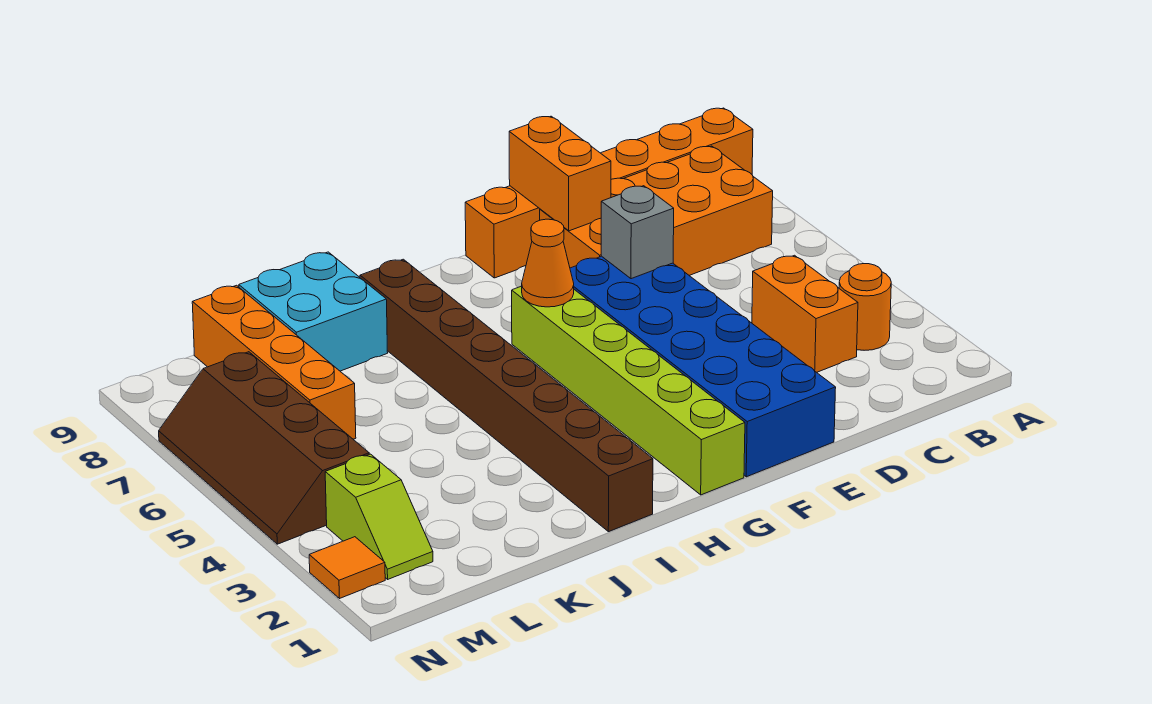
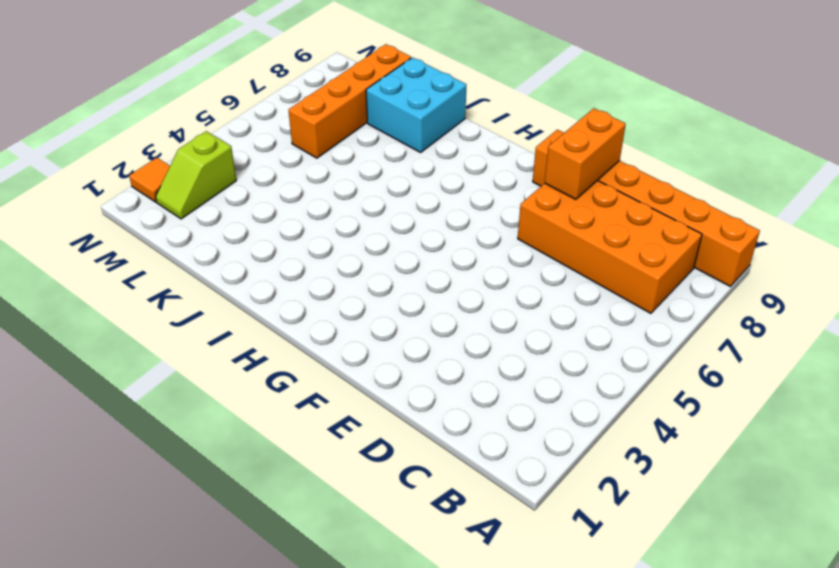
none -> orange 1x1 round brick [839,264,891,350]
none -> orange 1x2 brick [752,255,858,372]
none -> blue 2x6 brick [570,256,836,477]

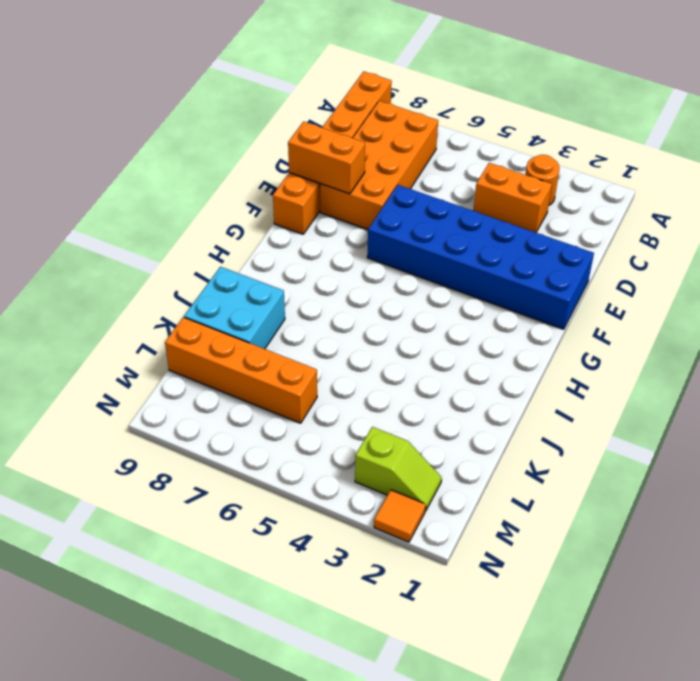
none -> lime 1x6 brick [512,286,745,495]
none -> brown 1x8 brick [360,259,653,532]
none -> brown 2x4 slope [159,352,369,544]

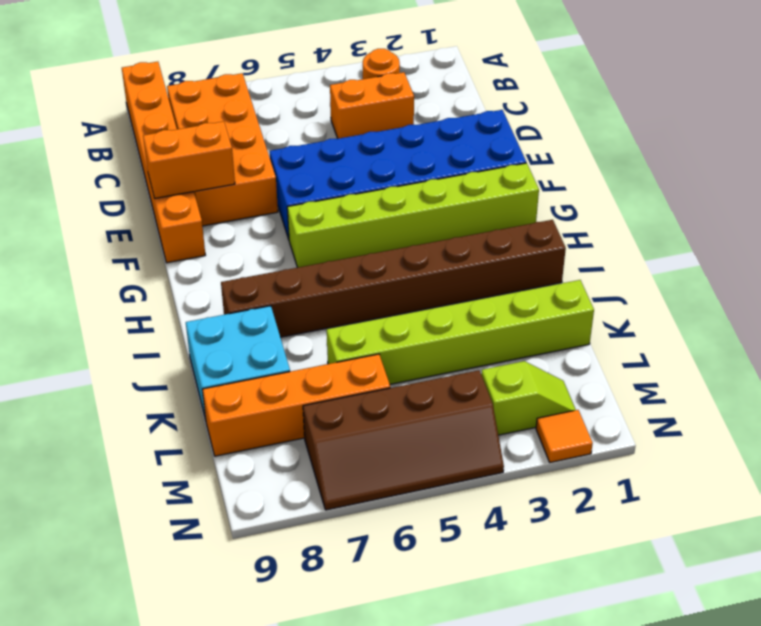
lime 1x6 brick [327,280,594,384] -> none
none -> grey 1x1 brick [601,186,674,279]
none -> orange 1x1 cone [522,219,574,307]

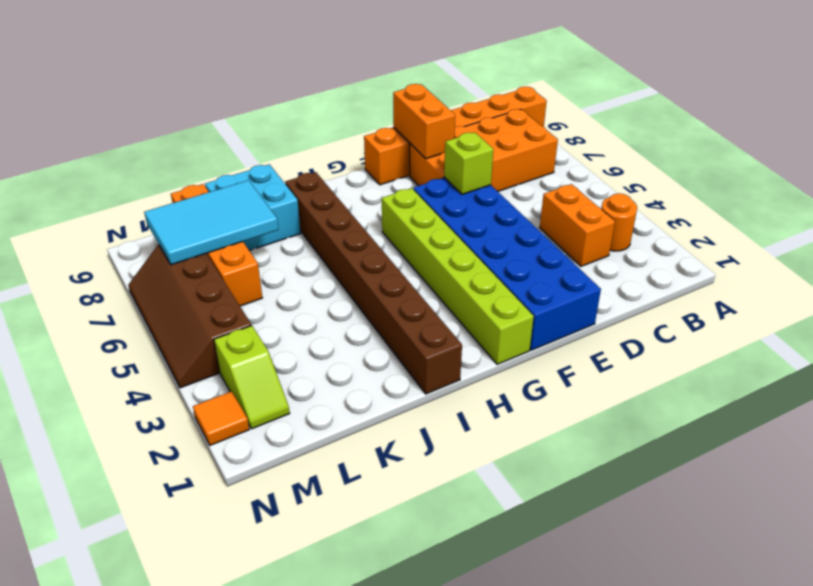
lime 1x1 brick [444,132,493,194] -> grey 1x1 brick [601,186,674,279]
cyan 2x3 tile [144,180,278,265] -> none
none -> orange 1x1 cone [522,219,574,307]

